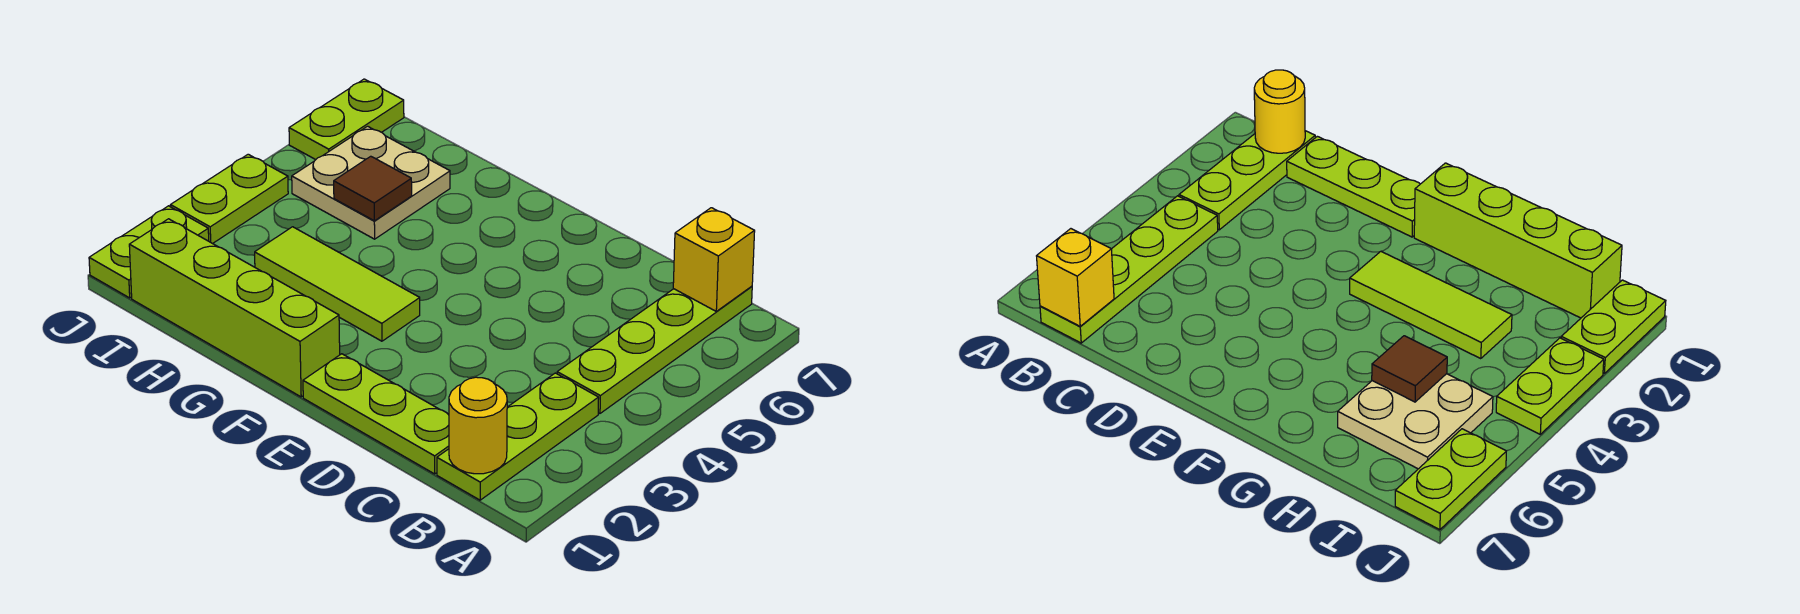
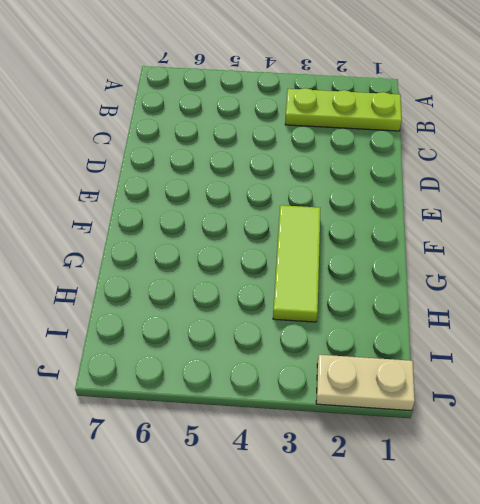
tan 1x2 plate [316,355,415,411] -> lime 1x2 plate [89,206,209,298]
none -> lime 1x4 plate [557,286,752,413]
none -> lime 1x3 plate [303,354,449,474]
none -> lime 1x4 brick [129,219,340,397]

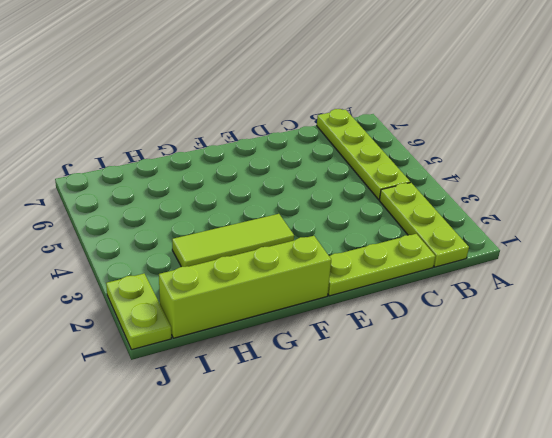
none -> tan 2x2 plate [292,126,450,239]
none -> lime 1x2 plate [170,154,288,244]
none -> lime 1x2 plate [289,79,404,160]

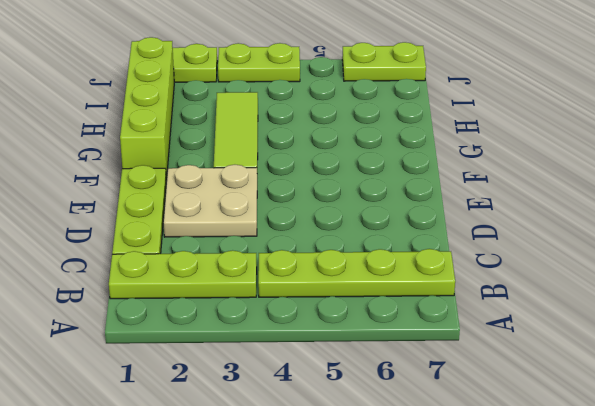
tan 2x2 plate [163,165,257,237] -> tan 2x2 plate moved to [292,126,450,239]
none -> yellow 1x1 round brick [449,377,507,474]
none -> yellow 1x1 brick [673,208,755,311]
none -> brown 1x1 tile [334,156,412,221]

